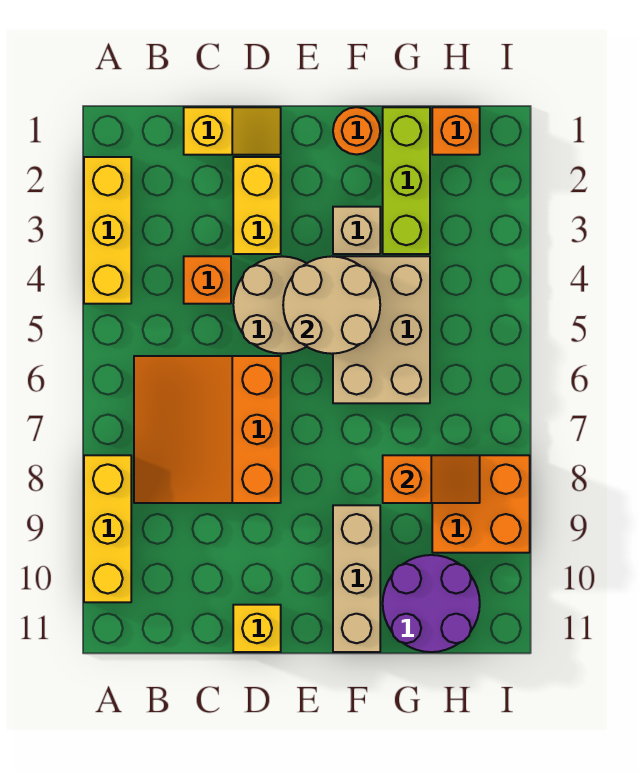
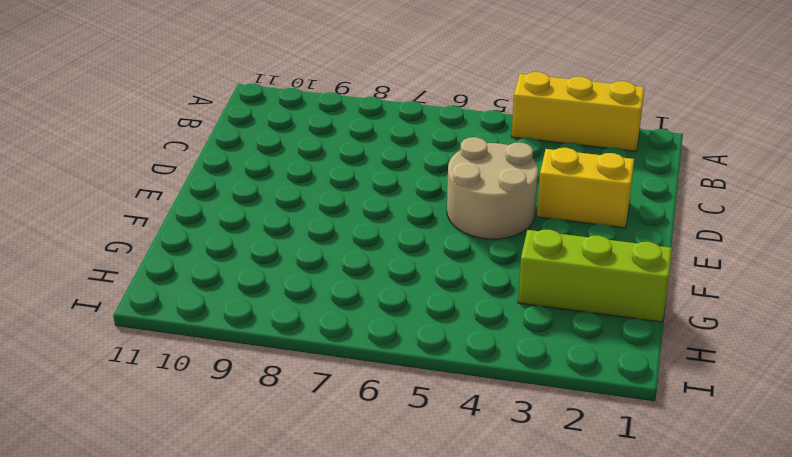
none -> yellow 1x3 brick [84,455,131,602]
none -> orange 3x3 slope [134,356,281,503]
none -> yellow 1x2 slope [184,107,281,155]

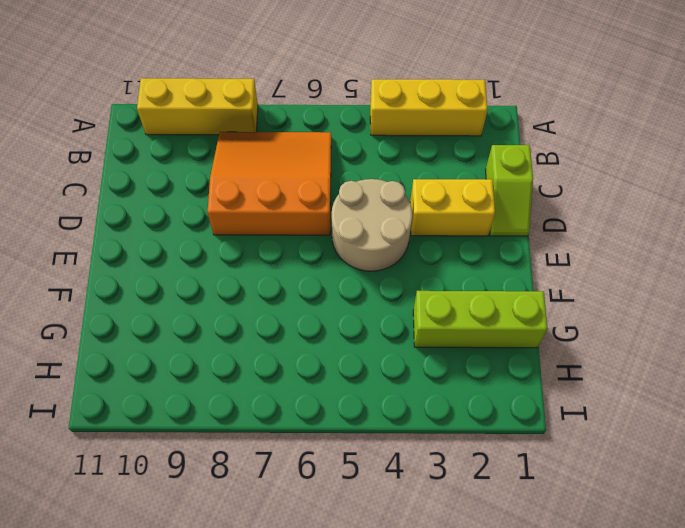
lime 1x2 slope [486,145,533,236] -> yellow 1x2 slope [184,107,281,155]
none -> orange 1x1 brick [184,256,231,304]
none -> yellow 1x1 brick [233,605,281,652]
none -> orange 1x1 round brick [333,107,380,155]

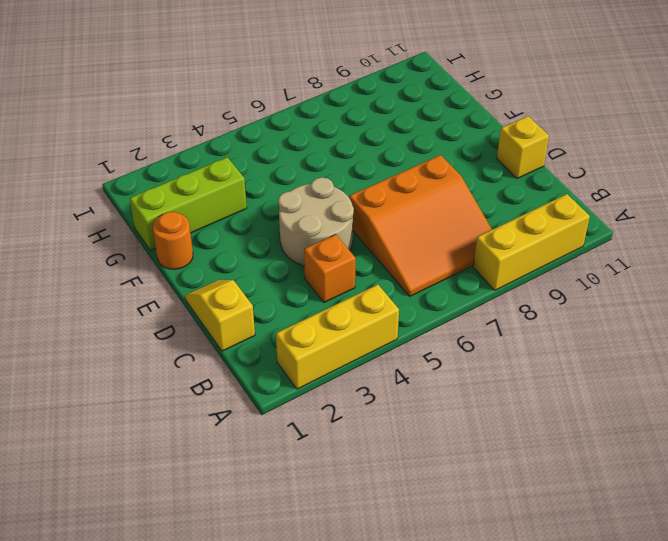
none -> yellow 1x2 brick [233,157,281,254]
none -> tan 1x1 brick [333,207,380,254]
none -> tan 2x3 brick [333,256,430,403]

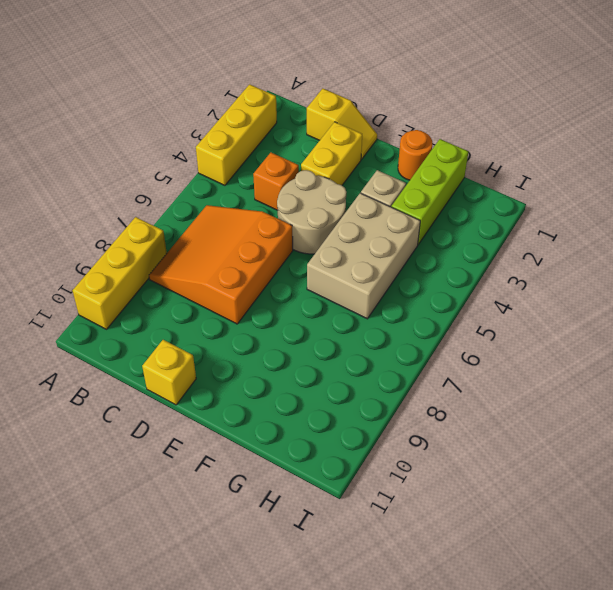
none -> tan 1x3 brick [333,505,380,652]
none -> purple 2x2 round brick [383,555,480,652]
none -> orange 1x1 brick [432,107,480,155]

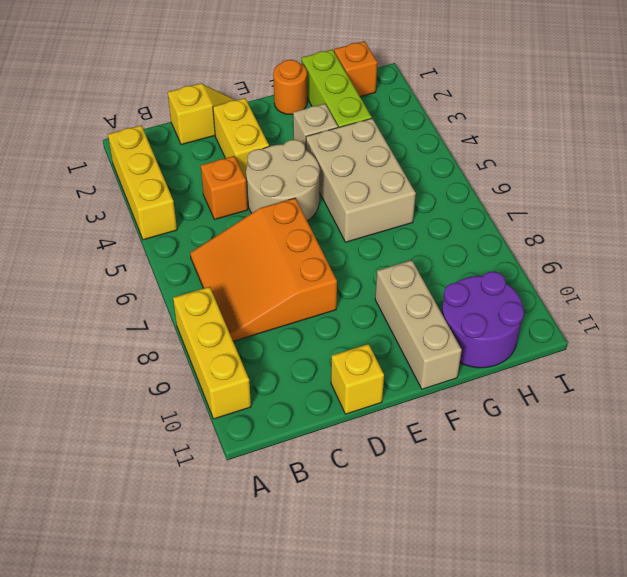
none -> orange 2x2 brick [432,455,530,553]
none -> tan 2x2 round brick [283,256,380,354]
none -> orange 1x2 slope [383,455,480,503]

